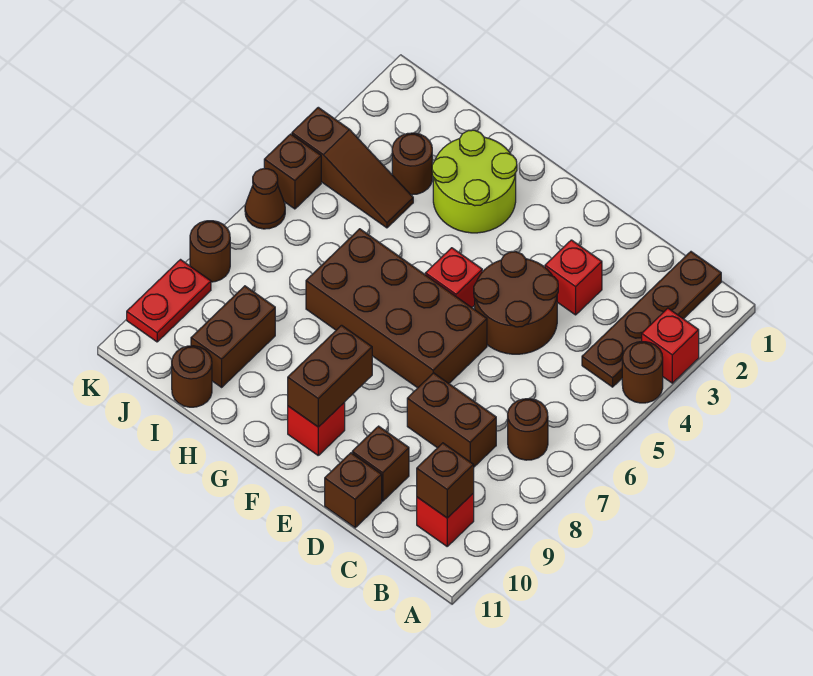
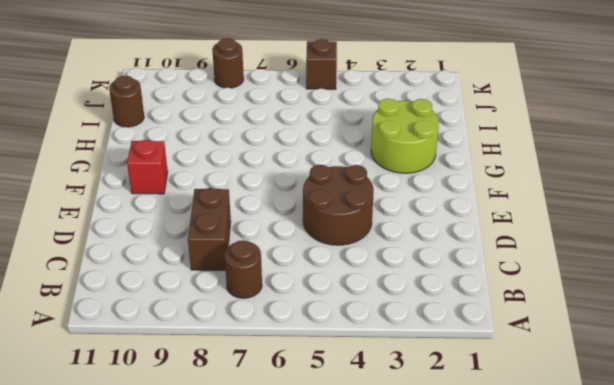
none -> red 1x1 brick [642,308,699,383]
none -> brown 1x1 round brick [622,342,663,403]
none -> brown 1x4 plate [582,252,721,387]

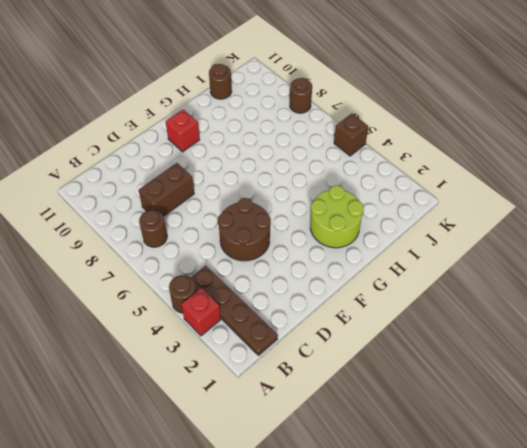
none -> red 1x1 brick [417,493,474,546]
none -> red 1x1 brick [545,240,602,315]
none -> brown 1x1 brick [352,426,409,501]

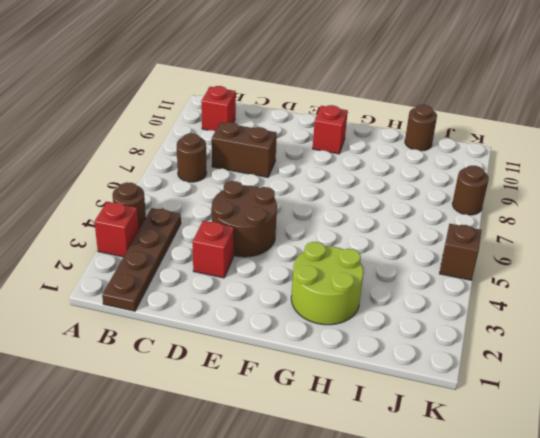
none -> brown 1x1 brick [352,426,409,501]
none -> brown 1x1 brick [325,453,382,528]
none -> brown 2x4 brick [306,229,487,388]

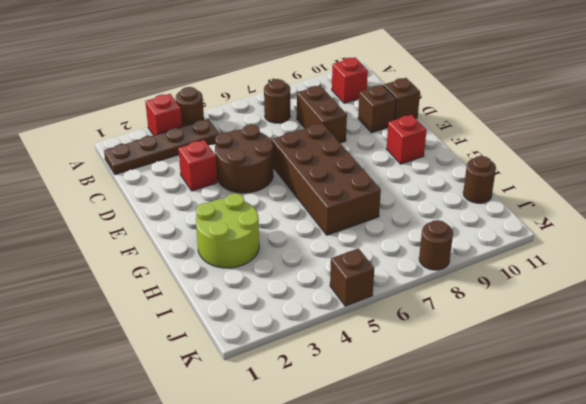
none -> red 1x1 brick [425,248,482,308]
none -> brown 1x1 round brick [392,133,432,195]
none -> brown 1x3 slope [292,107,413,228]

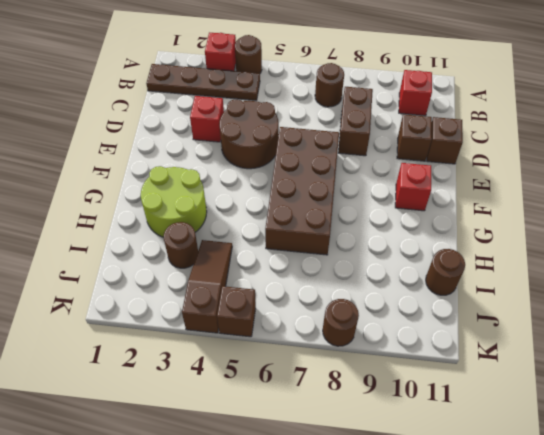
none -> red 1x1 brick [425,248,482,308]
none -> brown 1x2 brick [191,286,275,387]
none -> brown 1x1 cone [245,169,285,229]

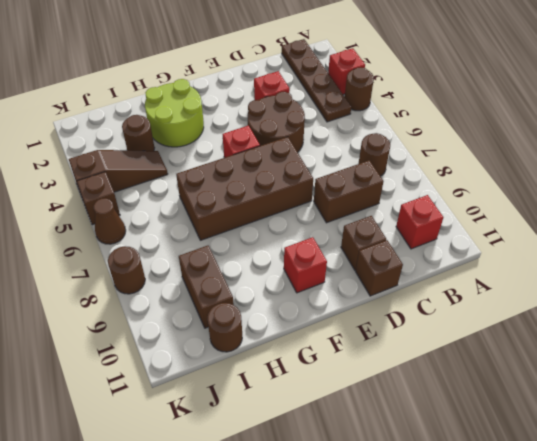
none -> red 1x2 plate [127,260,211,342]
none -> brown 1x1 brick [417,443,474,518]
none -> brown 1x2 brick [288,325,372,427]

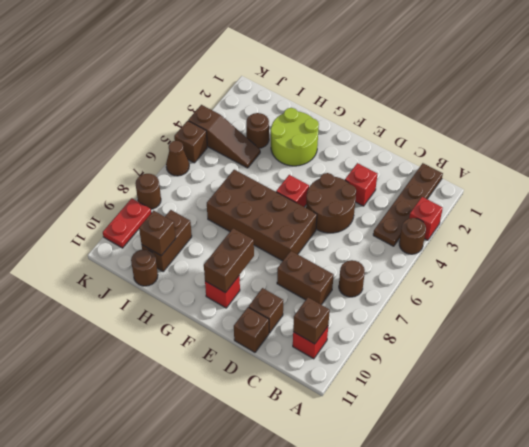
brown 1x1 brick [139,211,176,256] -> none

